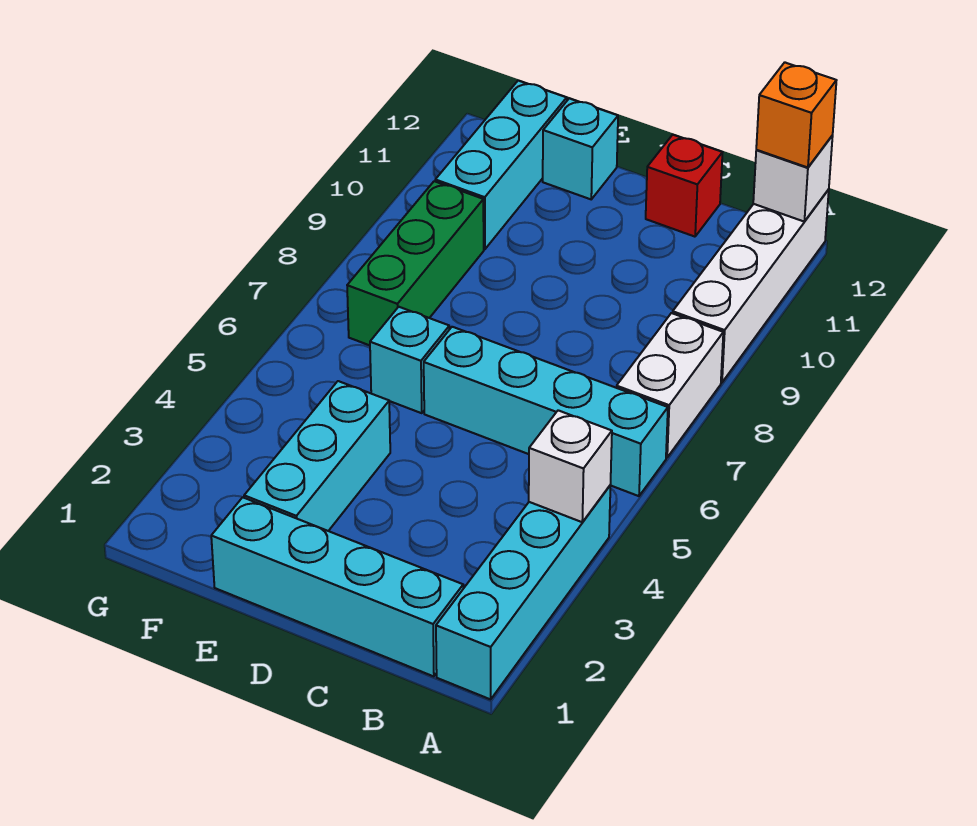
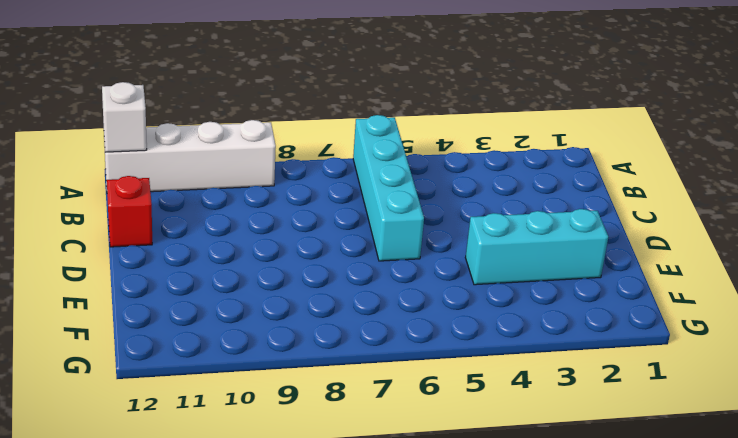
none -> cyan 1x4 brick [436,486,610,699]
none -> white 1x2 brick [617,313,723,458]
none -> cyan 1x4 brick [211,497,463,676]

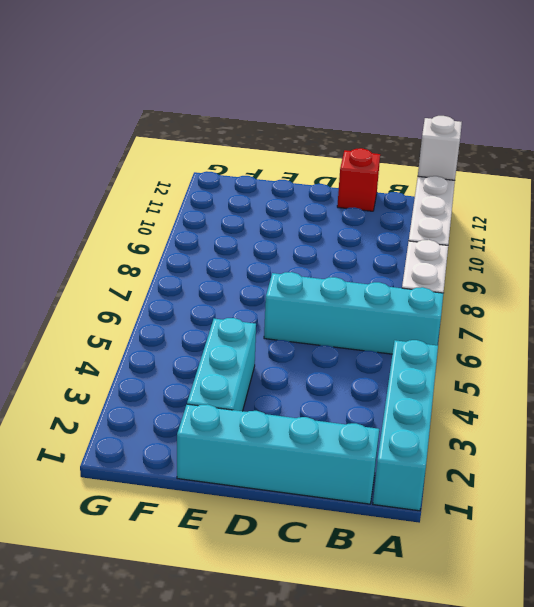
none -> cyan 1x1 brick [370,307,449,413]
none -> cyan 1x1 brick [543,98,618,199]
none -> green 1x3 brick [347,181,484,345]

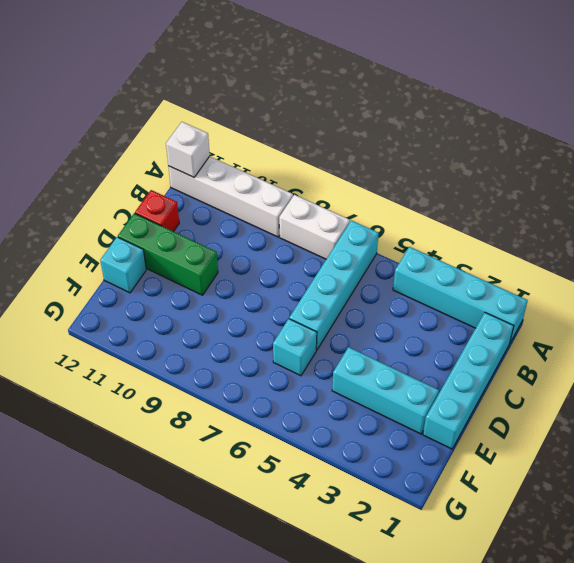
green 1x3 brick [118,213,218,295] -> green 1x3 brick moved to [347,181,484,345]
none -> cyan 1x3 brick [435,81,567,249]
none -> white 1x1 brick [529,410,612,522]
none -> orange 1x1 brick [756,62,837,168]

